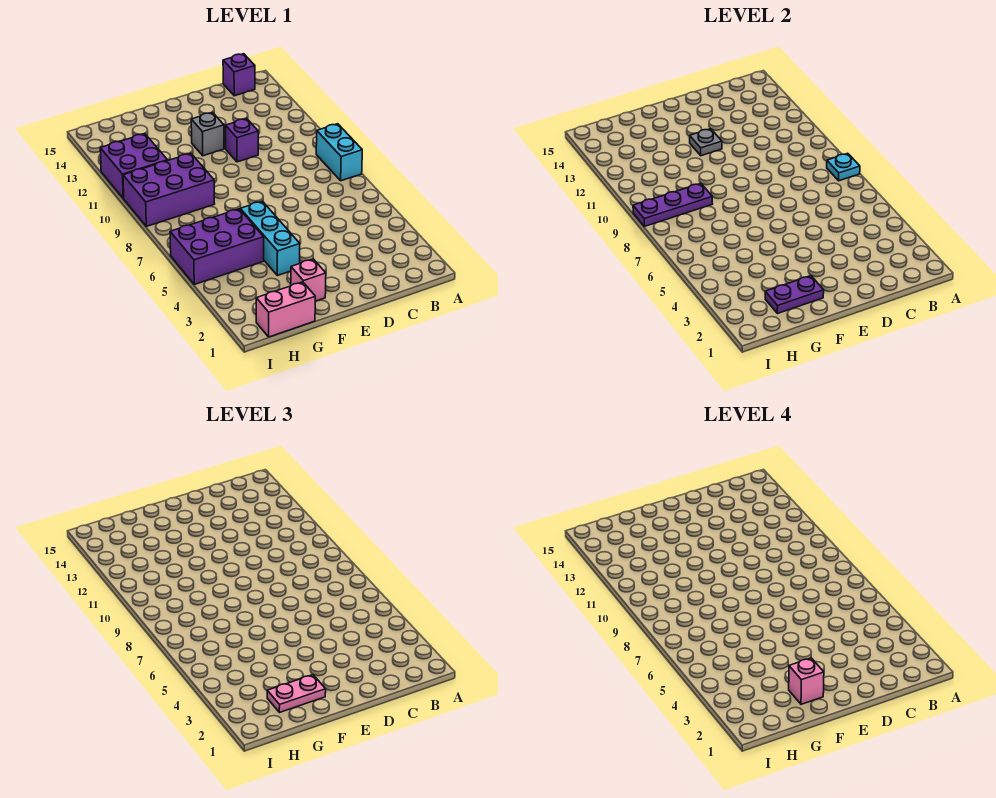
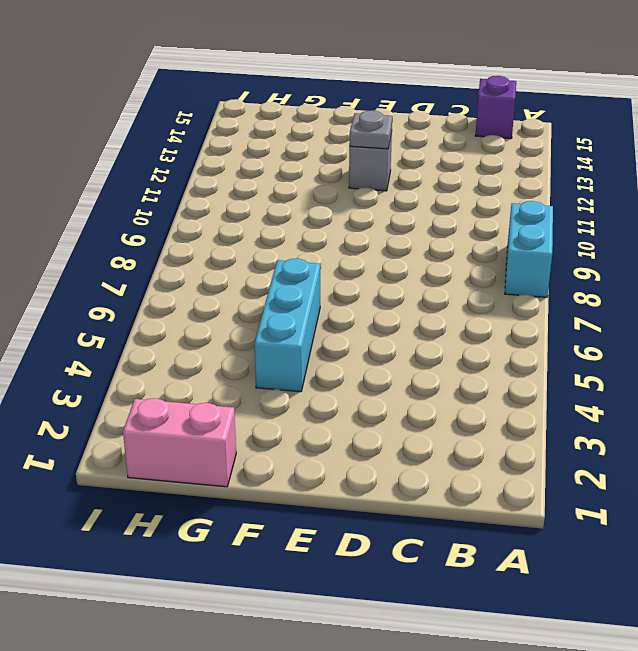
none -> purple 1x1 brick [226,119,258,162]
none -> pink 1x1 brick [291,259,326,301]
none -> purple 2x3 brick [170,209,264,284]

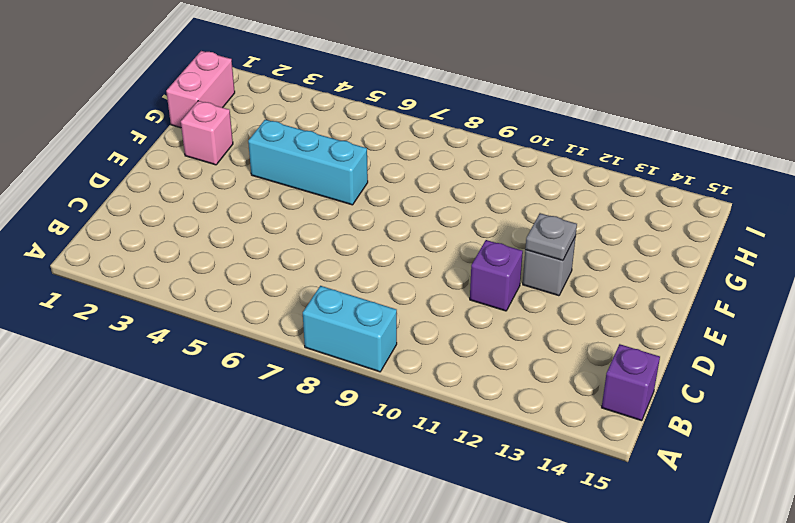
none -> purple 2x3 brick [170,209,264,284]
none -> purple 2x3 brick [123,153,215,226]
none -> purple 2x2 brick [100,134,168,198]

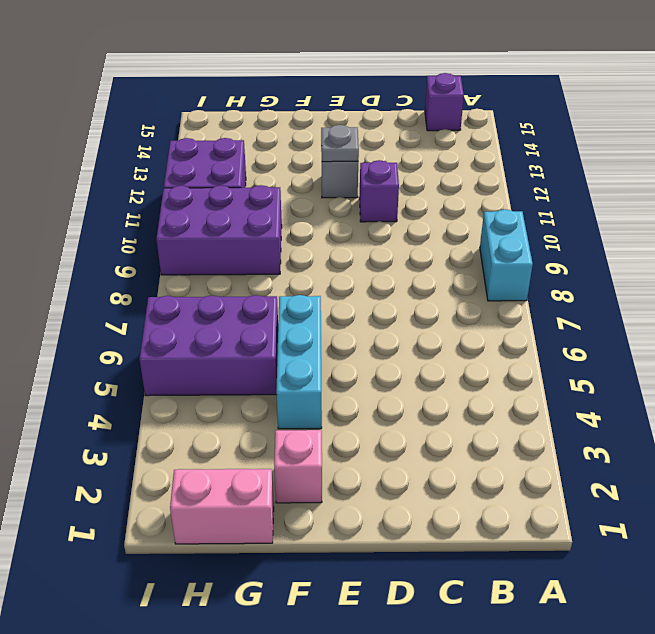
none -> cyan 1x1 plate [827,153,860,181]
none -> purple 1x2 plate [765,276,824,314]
none -> purple 1x3 plate [633,183,713,226]

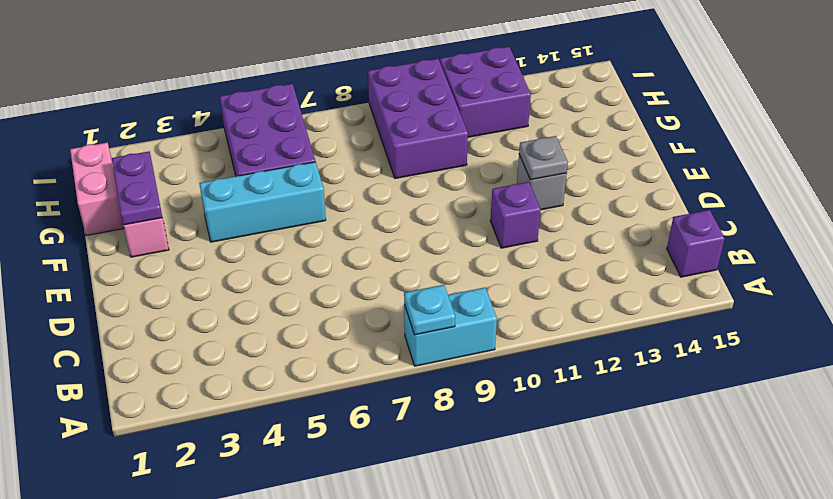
none -> purple 1x3 plate [633,183,713,226]
none -> pink 1x2 plate [267,675,326,713]
none -> pink 1x1 brick [789,658,824,704]

